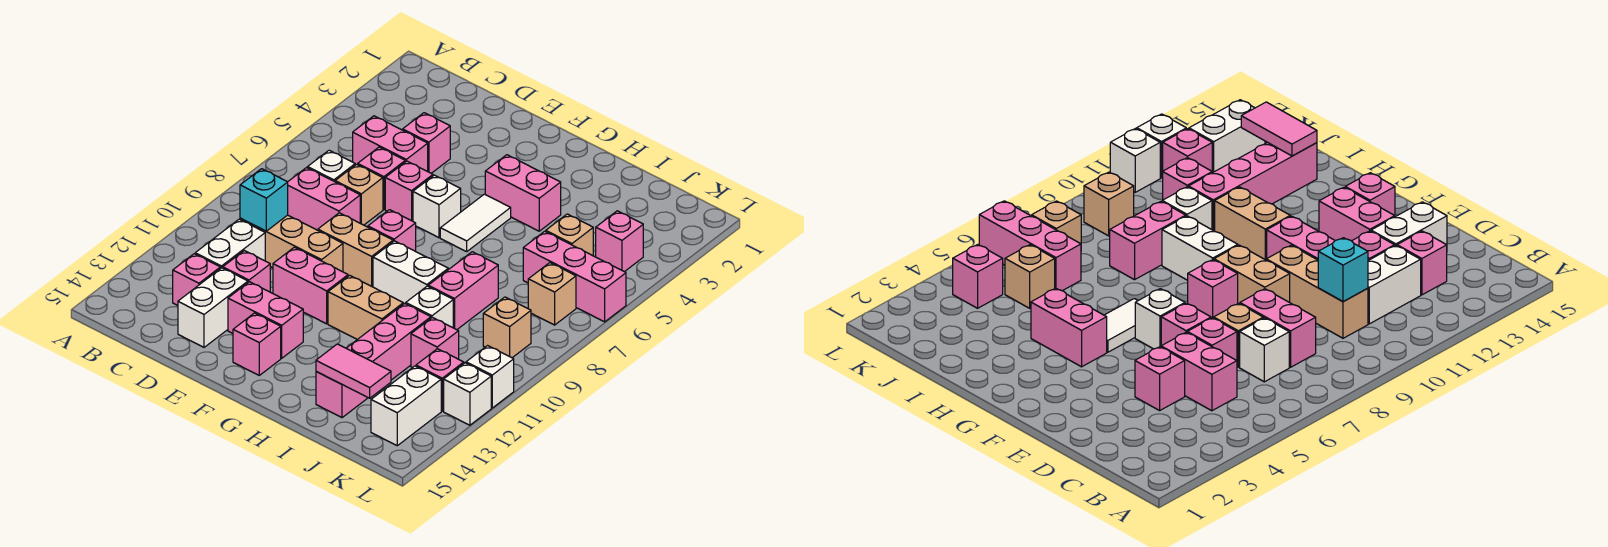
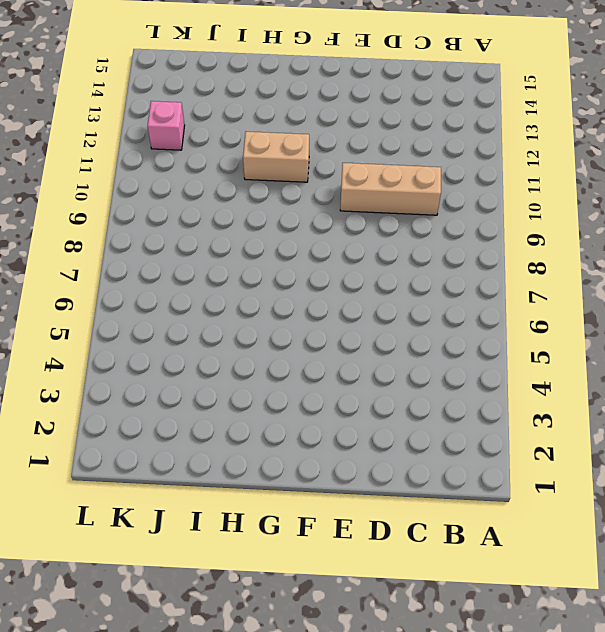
none -> pink 1x2 brick [353,116,428,171]
none -> white 1x1 brick [308,150,355,182]
none -> pink 1x2 brick [288,168,360,230]
none -> white 1x2 brick [195,219,265,269]

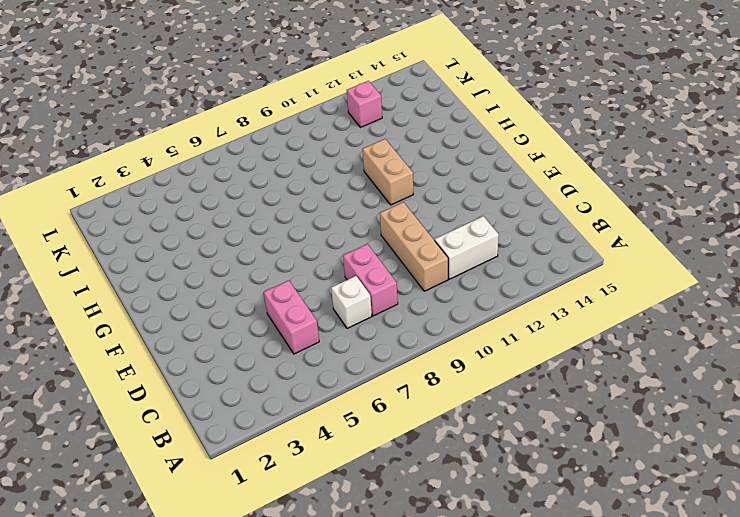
none -> pink 1x1 brick [173,254,220,305]
none -> pink 1x1 brick [403,113,450,173]
none -> pink 1x1 brick [358,147,405,210]
none -> tan 1x1 brick [335,164,383,225]

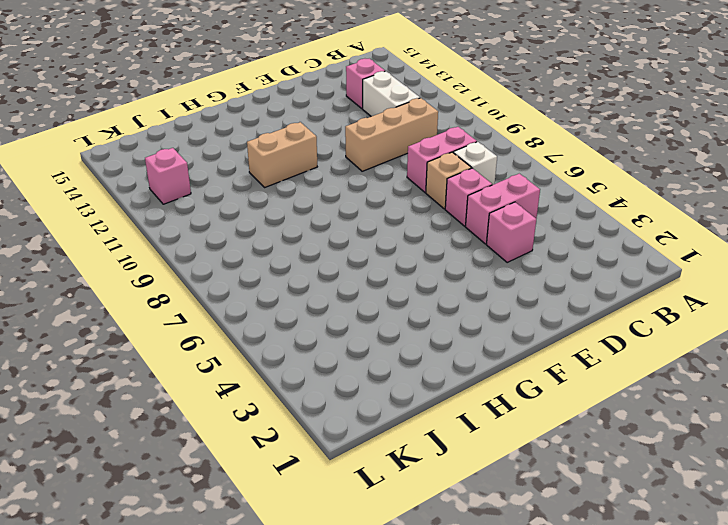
none -> pink 1x1 brick [223,251,270,292]
none -> white 1x2 brick [178,268,248,347]
none -> pink 1x1 brick [385,161,433,221]
none -> tan 1x2 brick [318,213,393,287]

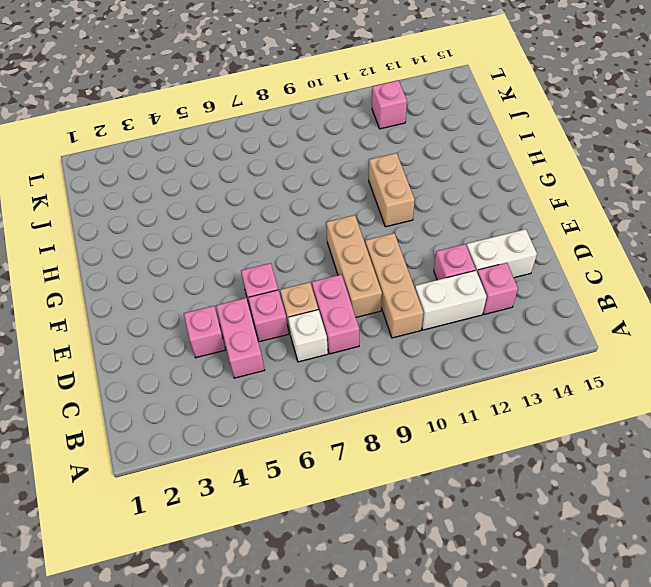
tan 1x3 brick [326,215,382,317] -> tan 1x2 brick [318,213,393,287]
none -> pink 1x2 brick [273,247,348,324]
none -> pink 1x2 brick [228,282,303,358]
none -> white 1x1 brick [413,175,461,238]
none -> pink 1x1 brick [368,210,416,251]

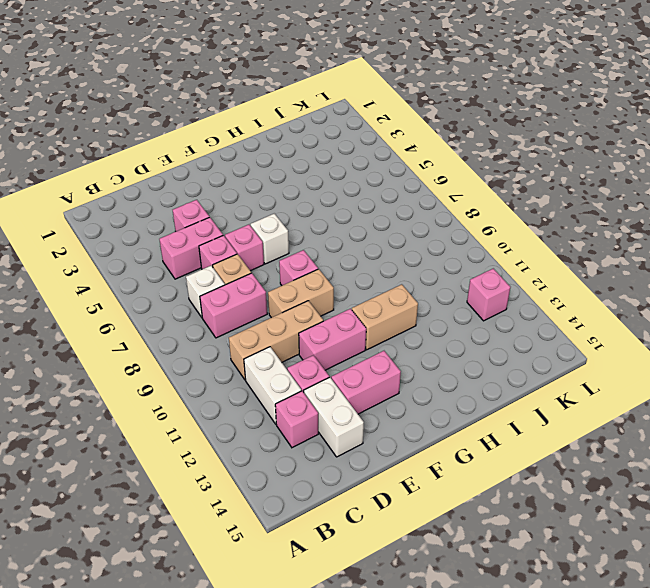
none -> pink 1x1 brick [233,313,281,375]
none -> pink 1x2 brick [485,155,561,231]
none -> white 1x2 tile [440,194,511,252]
none -> white 1x2 brick [373,241,448,304]

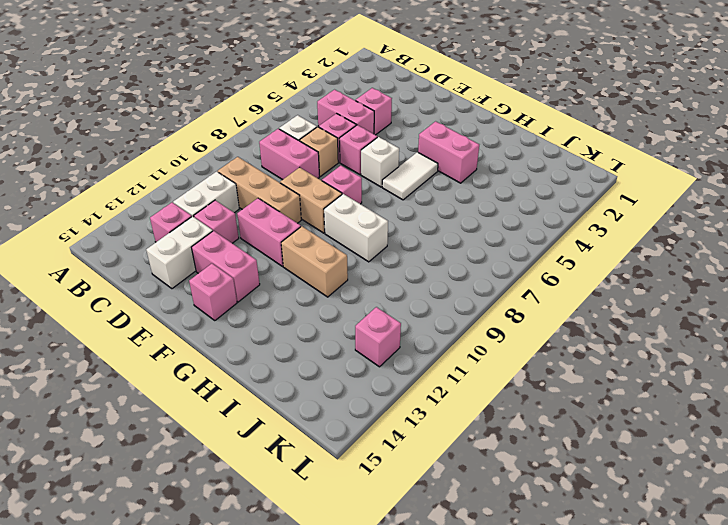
none -> pink 1x2 brick [428,252,498,330]
none -> white 1x1 brick [406,286,453,328]
none -> pink 1x4 brick [316,303,431,418]
none -> tan 1x1 brick [546,214,593,256]

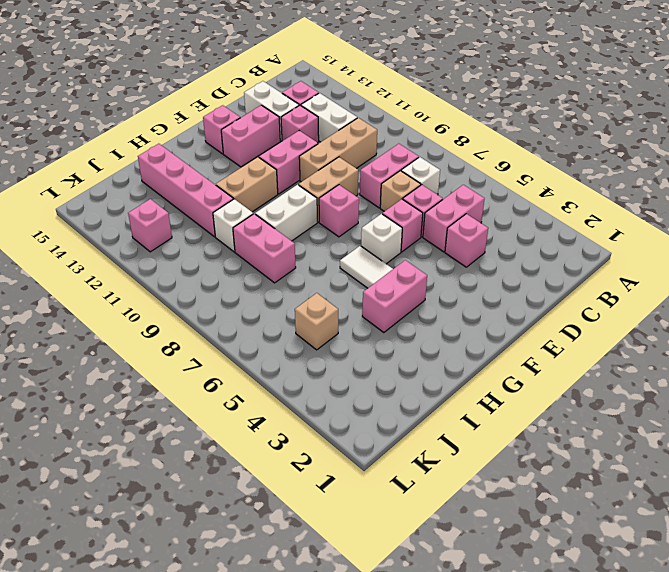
none -> pink 1x3 brick [523,231,626,322]
none -> pink 1x1 brick [411,317,459,368]
none -> pink 1x1 brick [596,211,643,272]
none -> tan 1x1 brick [528,263,576,325]

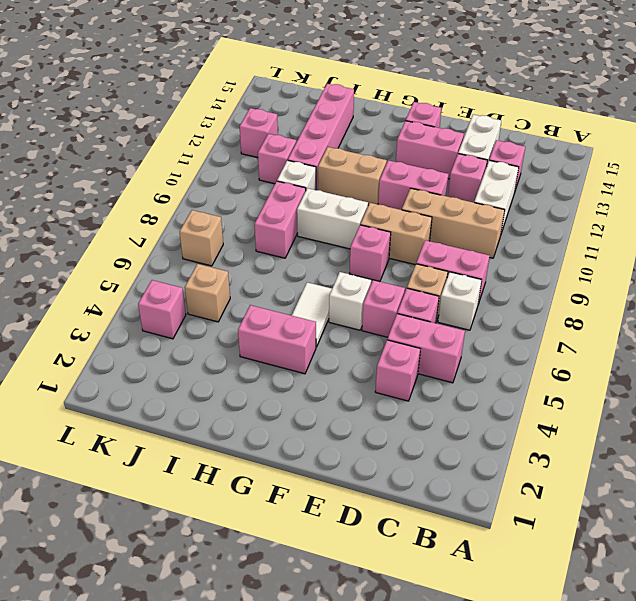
none -> pink 1x3 brick [523,231,626,322]
none -> tan 1x1 brick [483,297,531,358]
none -> white 1x2 brick [371,366,441,446]
none -> white 1x1 brick [466,346,514,408]

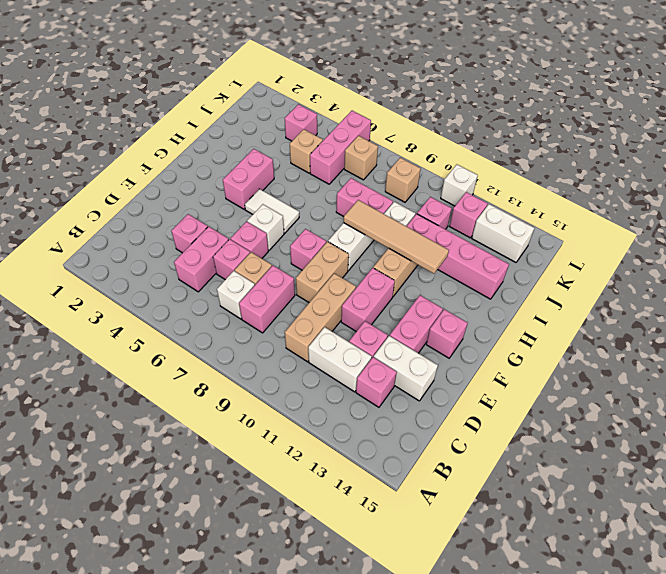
tan 1x4 tile [344,200,449,274] -> none
none -> white 1x1 brick [444,363,491,425]
none -> cyan 1x1 brick [240,169,288,231]
none -> pink 1x2 tile [316,344,391,398]

